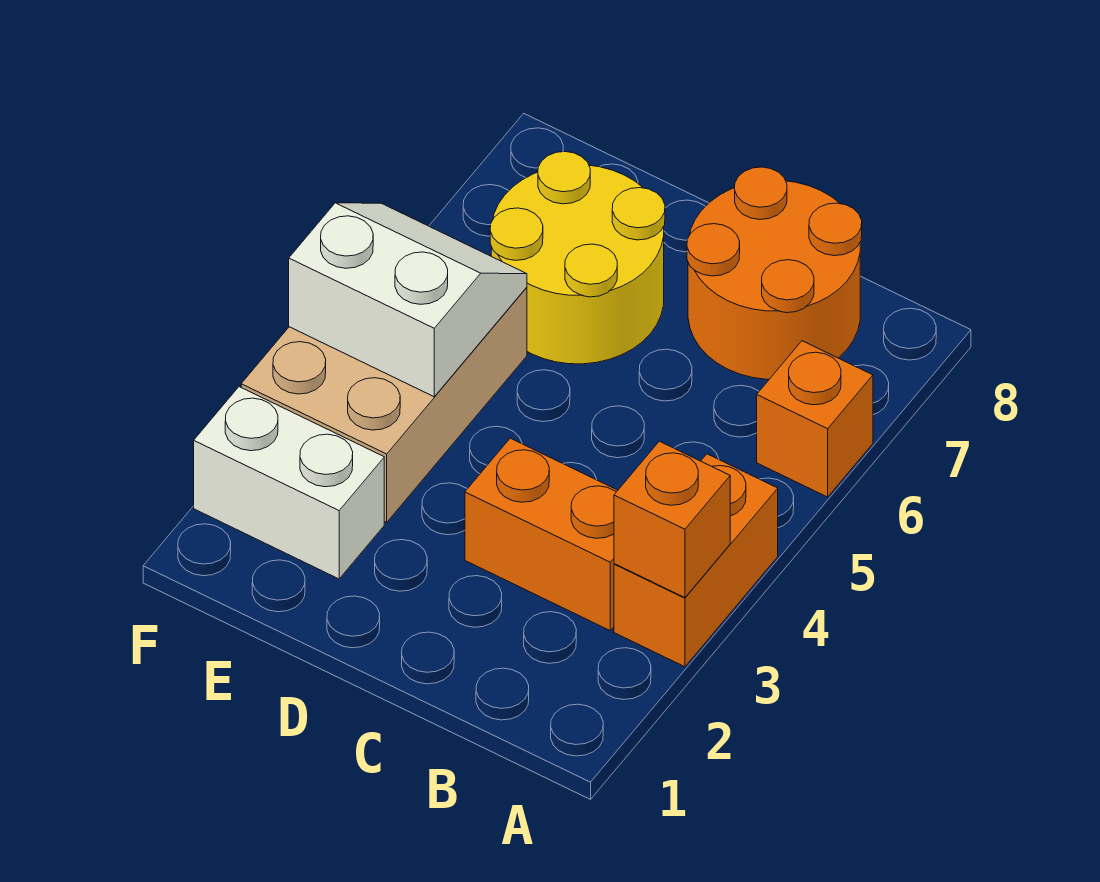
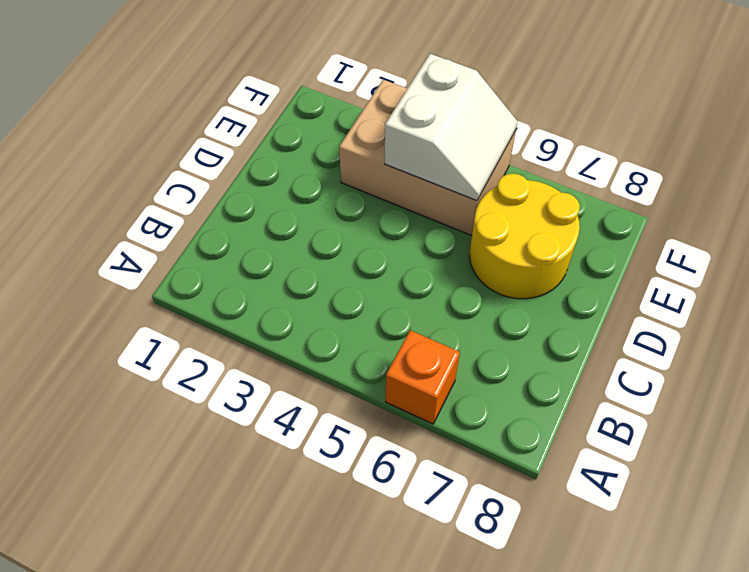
none -> orange 1x2 brick [614,454,778,667]
none -> orange 1x2 brick [465,438,618,630]

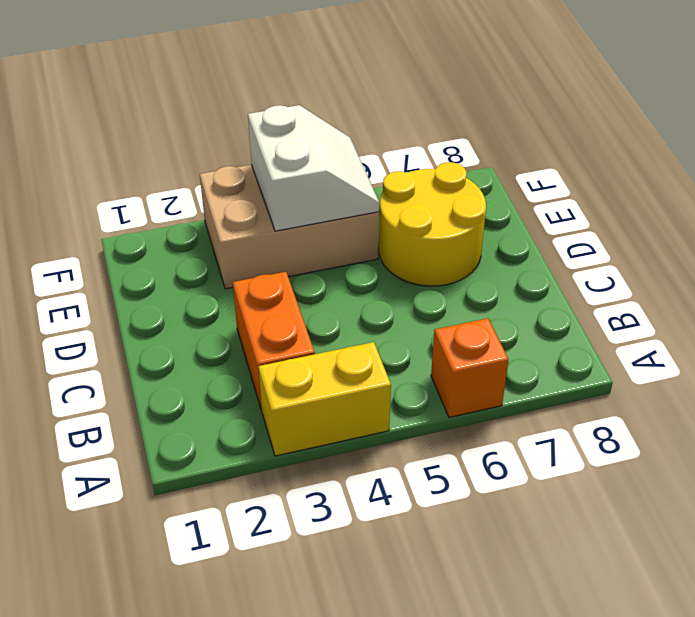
yellow 1x2 brick [258,342,391,456] -> orange 1x2 brick [614,454,778,667]
none -> orange 2x2 round brick [687,167,862,379]
none -> white 1x2 brick [194,387,384,579]

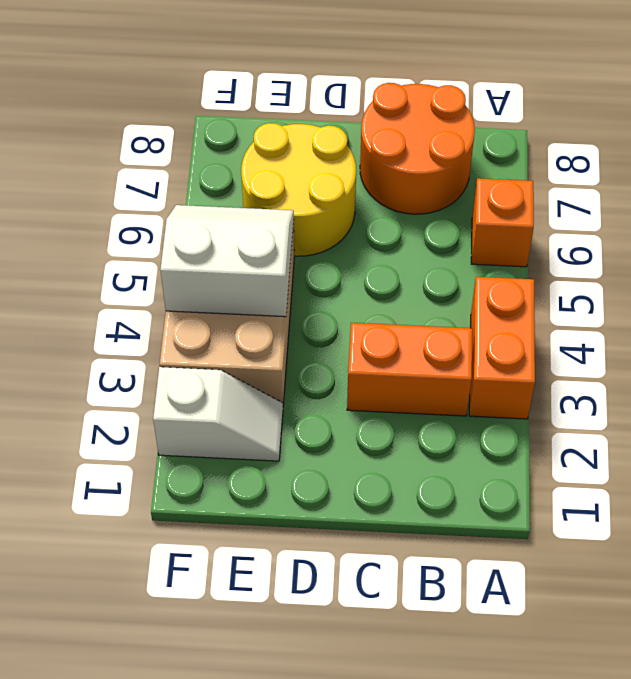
white 1x2 slope [153,367,283,461] -> white 1x2 brick [194,387,384,579]
none -> orange 1x1 brick [614,441,730,598]

